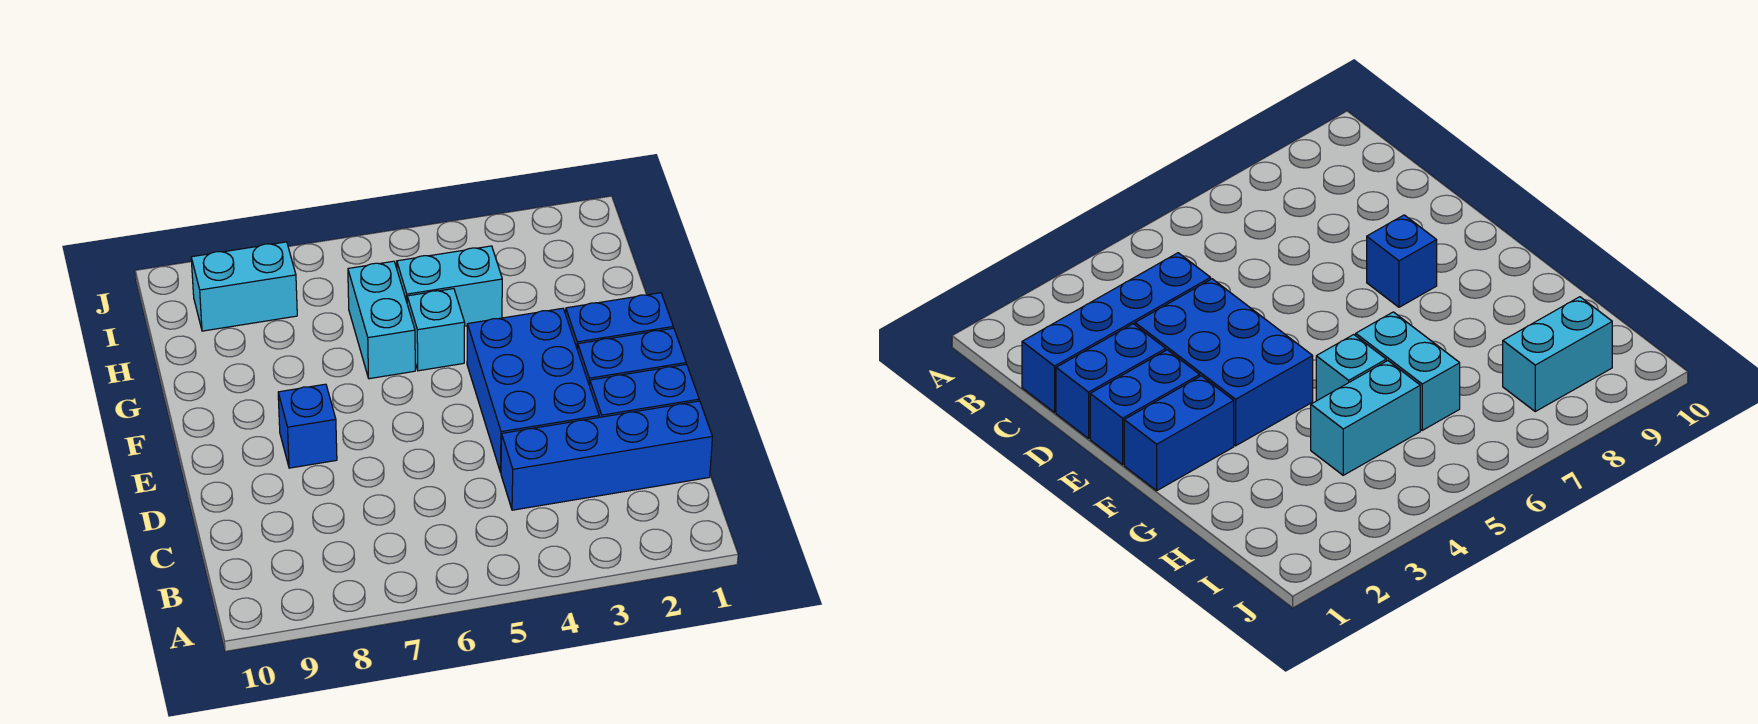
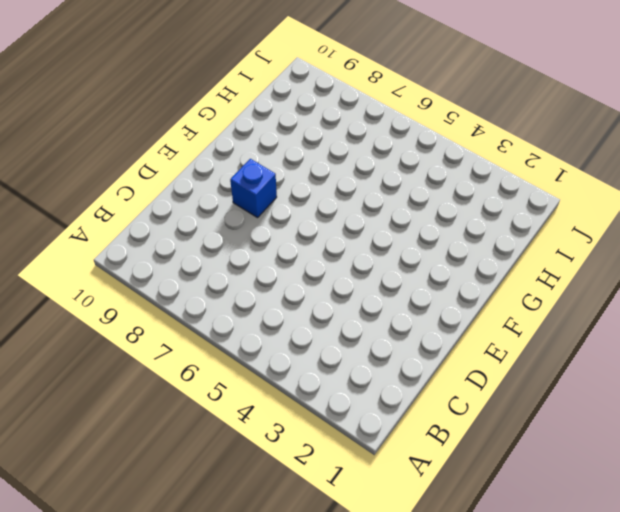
none -> blue 1x4 brick [501,401,712,510]
none -> blue 1x2 brick [590,364,699,417]

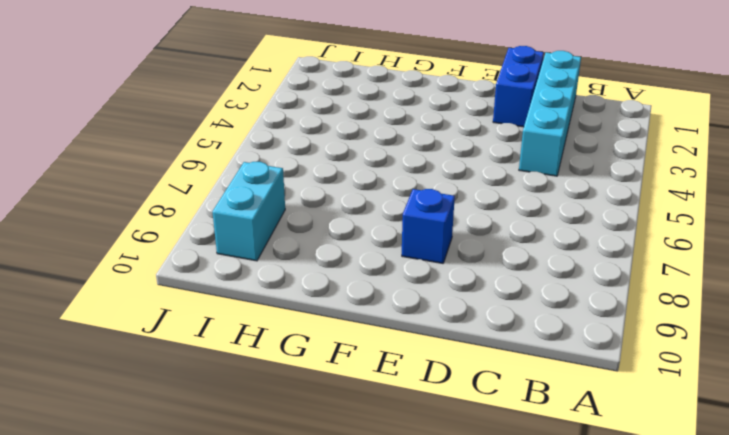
cyan 1x4 brick [519,51,581,176] -> blue 1x4 brick [501,401,712,510]
none -> blue 2x3 brick [467,308,599,472]
none -> blue 1x2 brick [578,328,686,386]

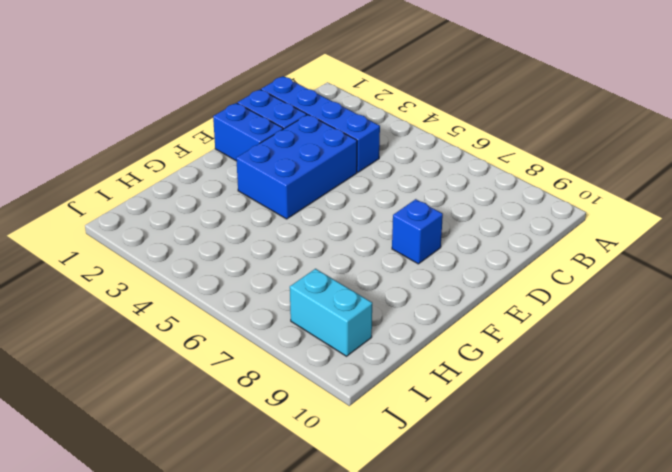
none -> blue 1x2 brick [566,293,673,350]
none -> cyan 1x1 brick [407,289,465,371]

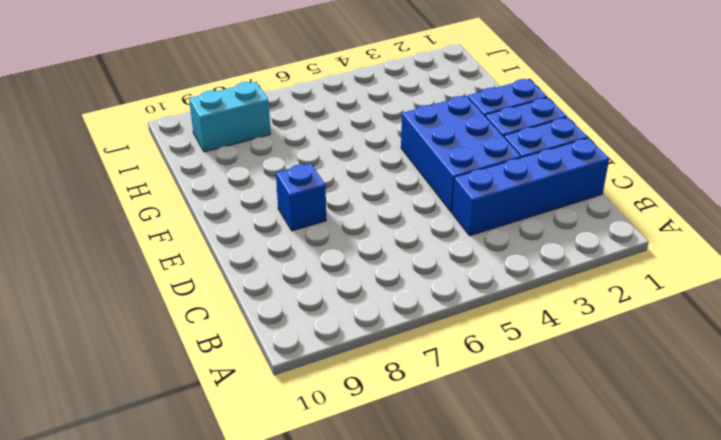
none -> cyan 1x1 brick [407,289,465,371]
none -> cyan 1x2 brick [348,261,415,379]

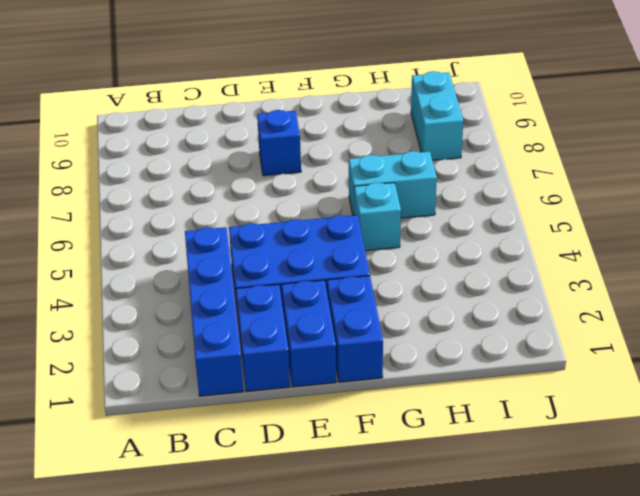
none -> cyan 1x2 brick [397,246,502,326]

